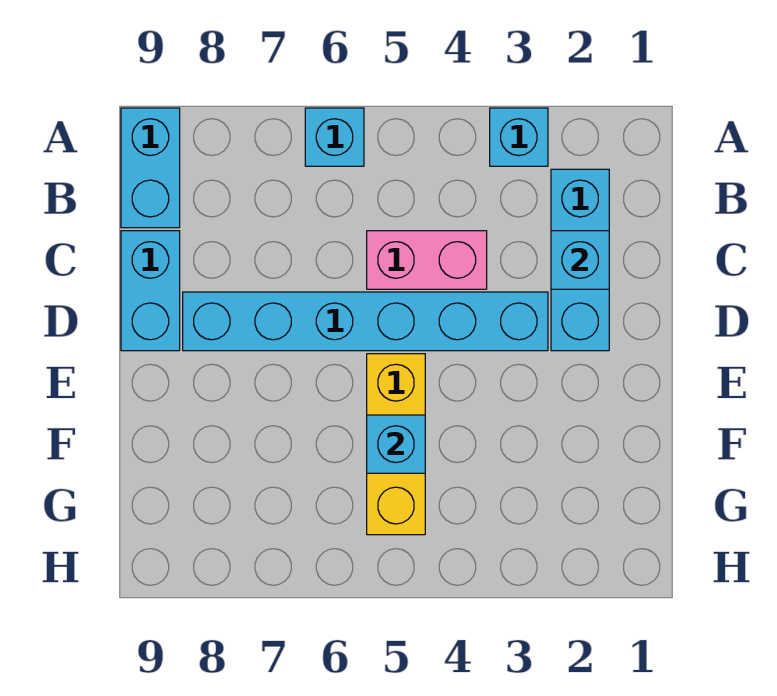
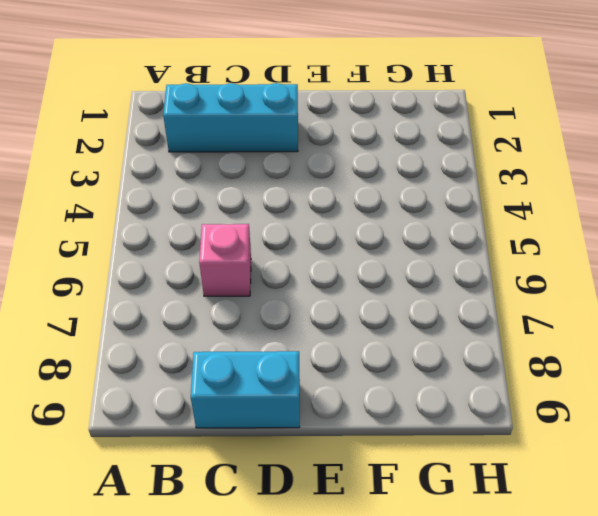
pink 1x1 brick [199,224,251,296] -> none
none -> cyan 1x1 brick [490,108,548,166]
none -> cyan 1x1 brick [305,108,364,166]

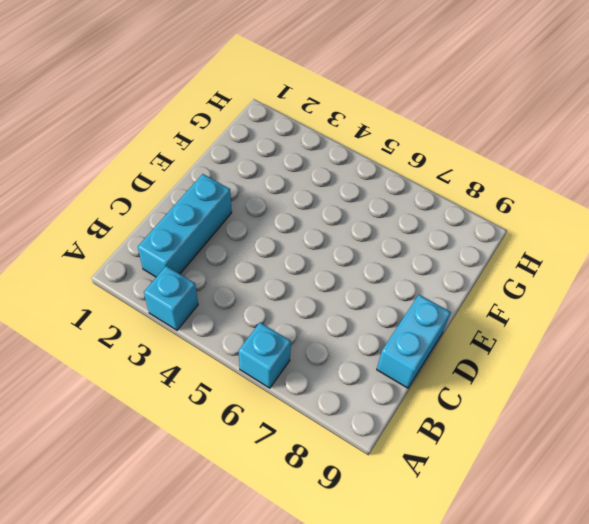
none -> cyan 1x2 brick [121,108,180,228]
none -> pink 1x2 brick [367,231,487,289]

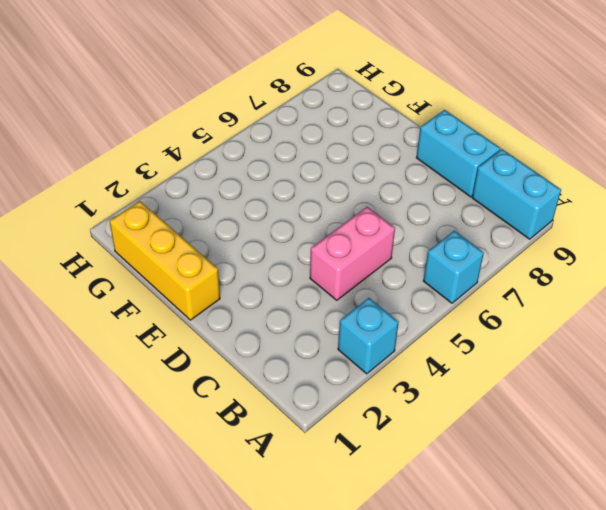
yellow 1x3 brick [110,201,220,320] -> yellow 1x3 brick moved to [367,354,425,535]
none -> cyan 1x3 brick [551,169,609,351]
none -> cyan 1x6 brick [183,292,548,351]

